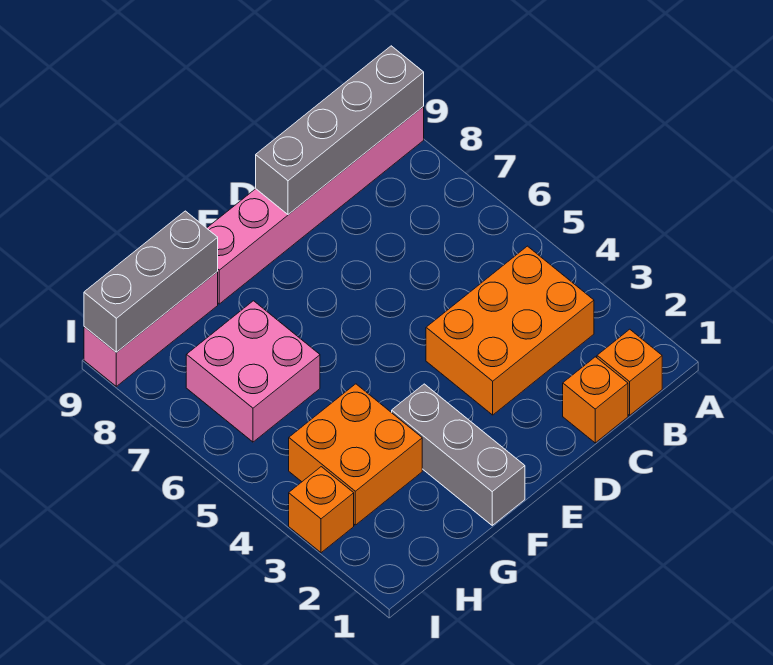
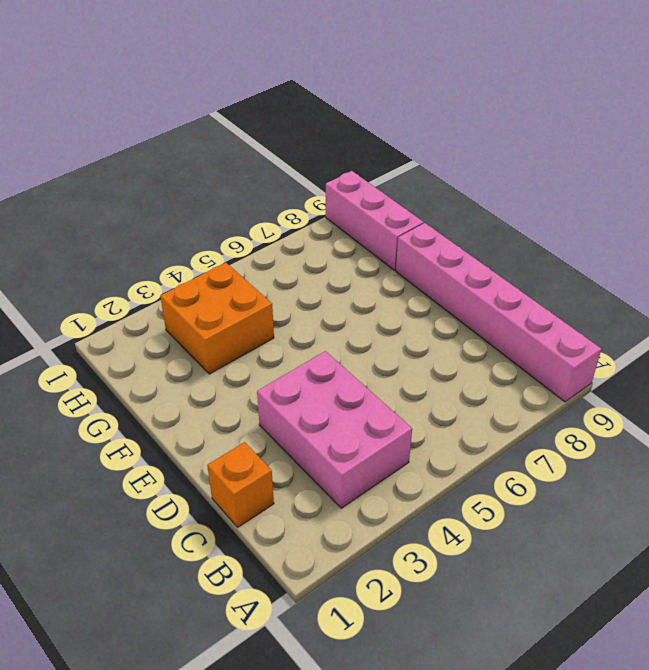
pink 2x3 brick [257,351,412,508] -> orange 2x3 brick [426,246,594,415]
none -> orange 1x1 brick [597,329,662,415]
none -> grey 1x3 brick [392,384,525,525]

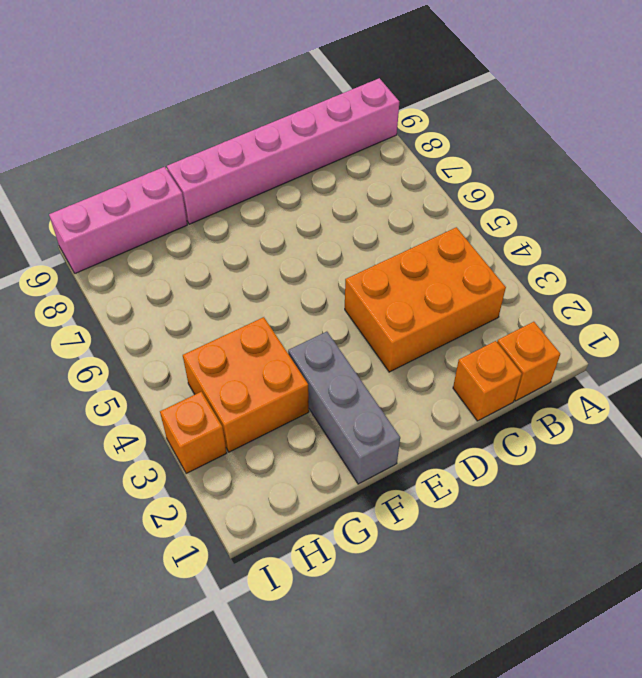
none -> pink 2x2 brick [186,301,320,442]
none -> grey 1x4 brick [256,46,424,215]

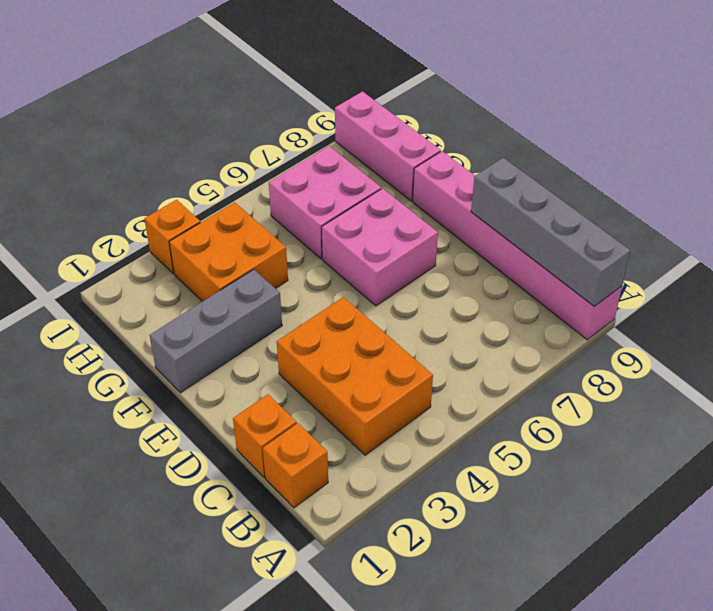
pink 2x2 brick [322,188,438,306] -> none
none -> grey 1x3 brick [84,211,218,352]

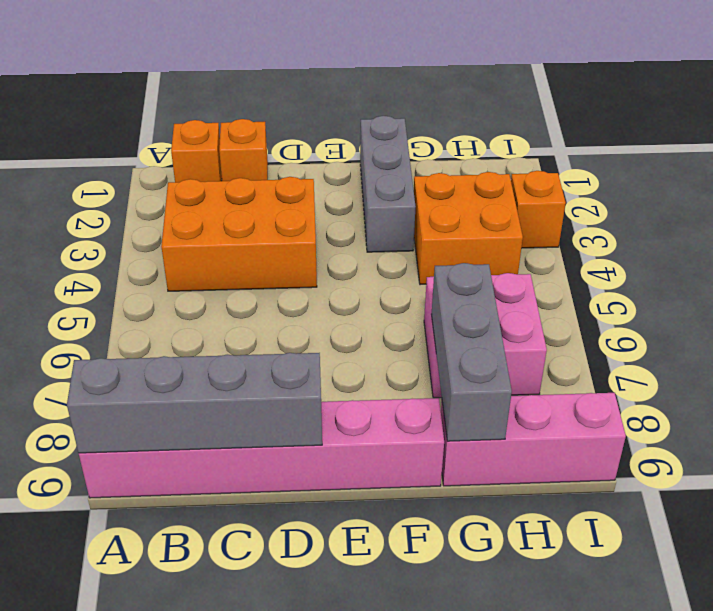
grey 1x3 brick [431,263,512,441] -> grey 1x3 brick turned to [84,211,218,352]

